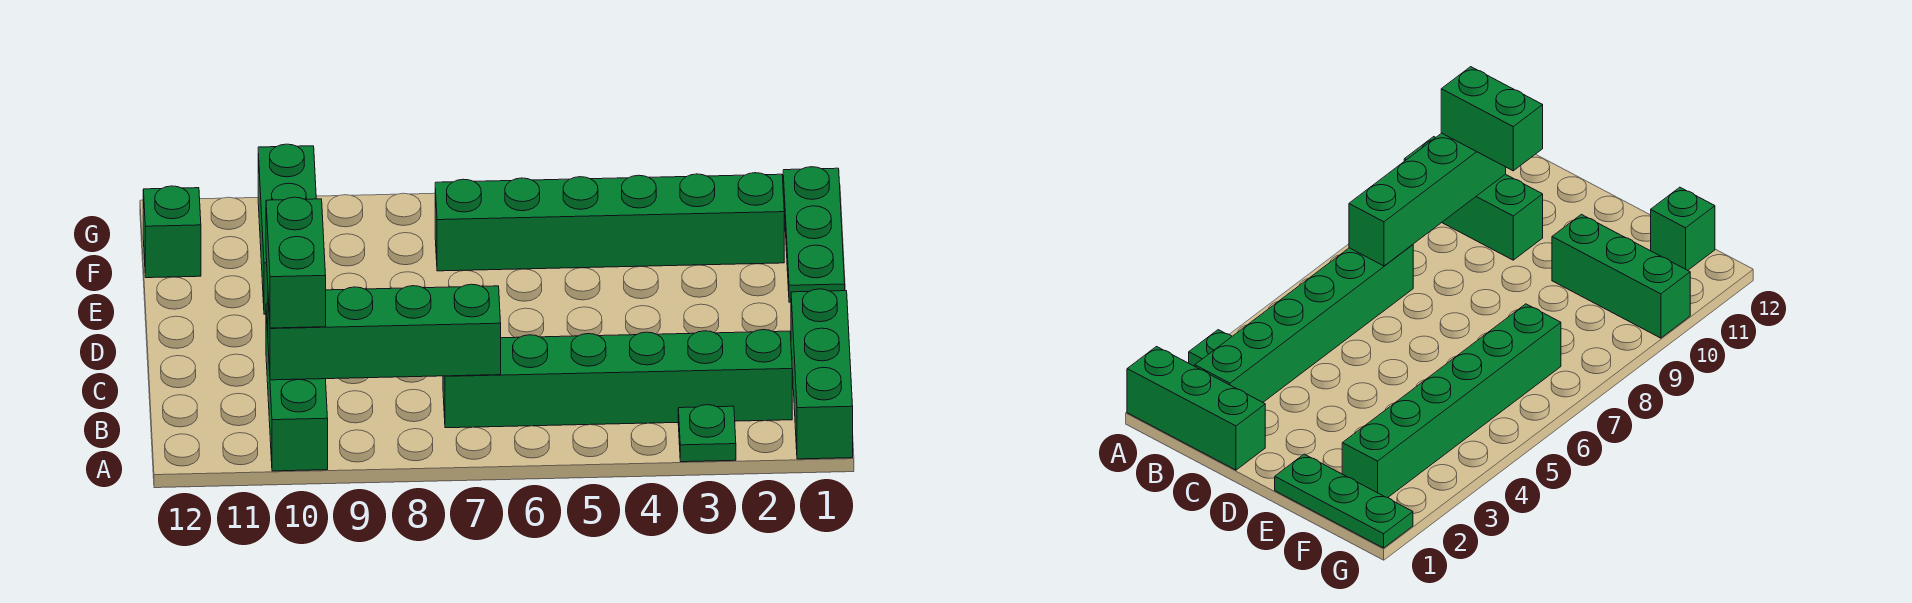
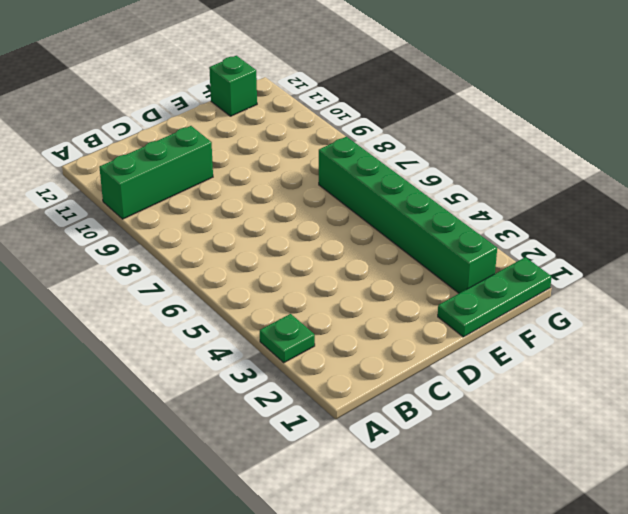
none -> green 1x3 brick [791,289,853,459]
none -> green 1x6 brick [443,330,792,428]

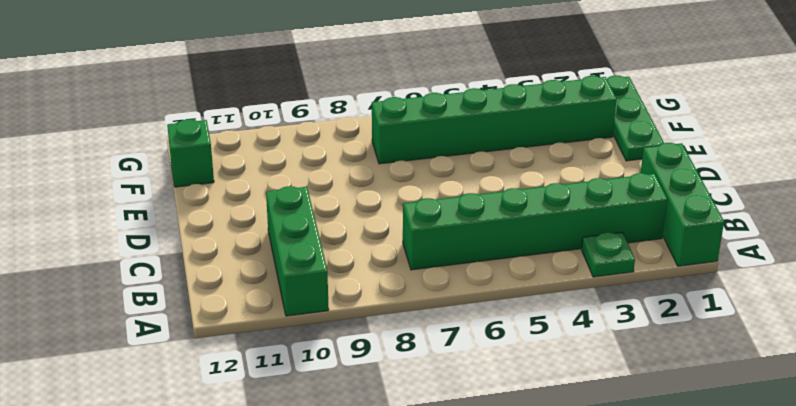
none -> green 1x3 brick [258,144,316,314]
none -> green 1x4 brick [268,284,501,380]

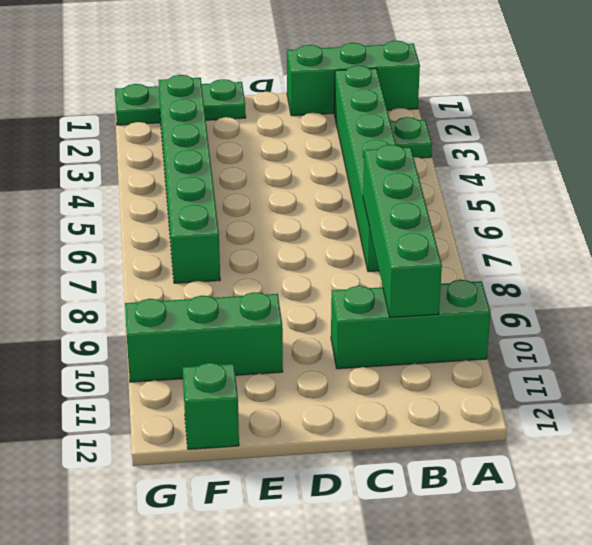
none -> green 1x2 brick [266,197,326,328]

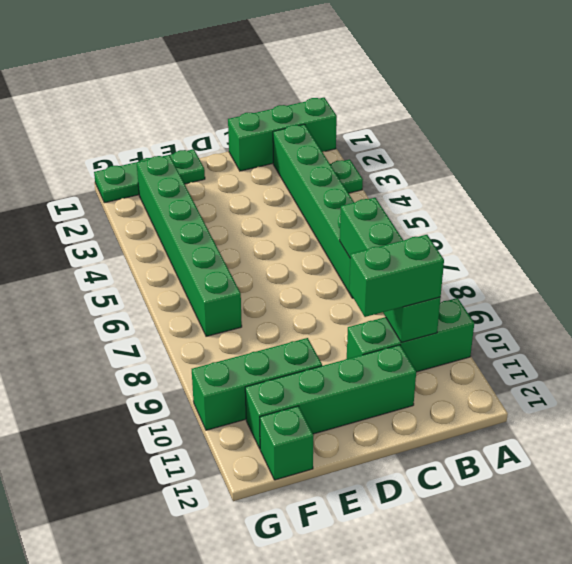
green 1x4 brick [245,345,416,448] -> none

